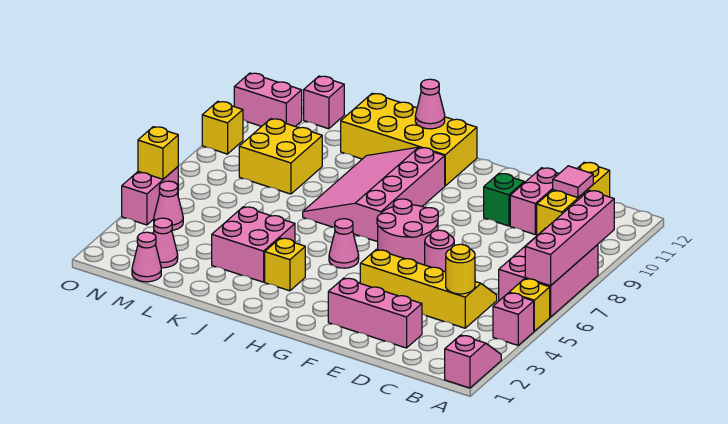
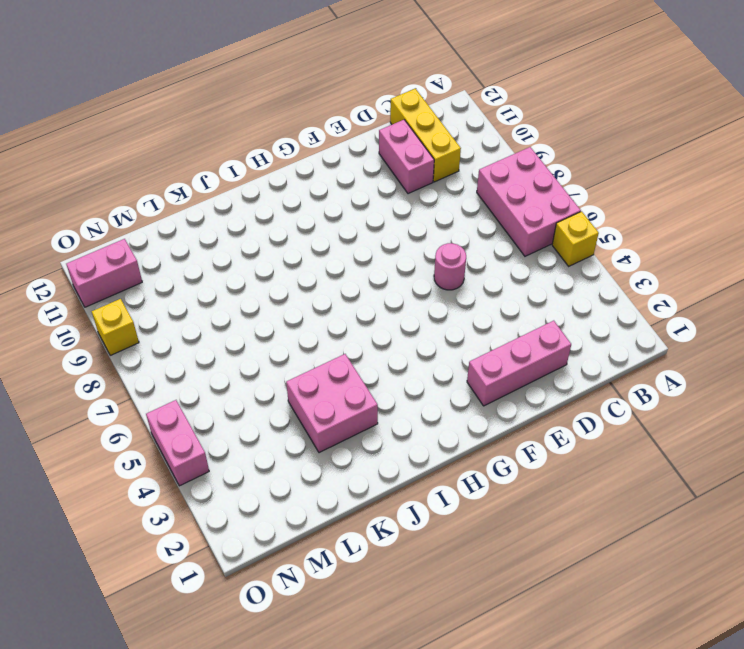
none -> pink 1x2 slope [445,335,501,388]
none -> pink 1x1 brick [493,293,534,345]
none -> yellow 2x4 slope [360,249,497,328]

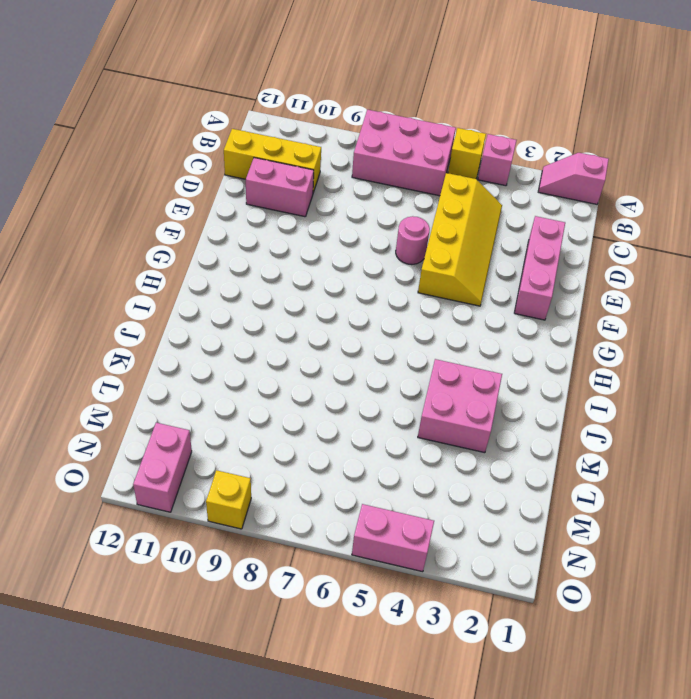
yellow 2x4 slope [418,173,502,306] -> yellow 2x4 slope turned to [360,249,497,328]
none -> green 1x1 brick [484,173,524,226]
none -> pink 2x2 round brick [377,199,438,265]
none -> pink 1x1 cone [329,219,359,268]

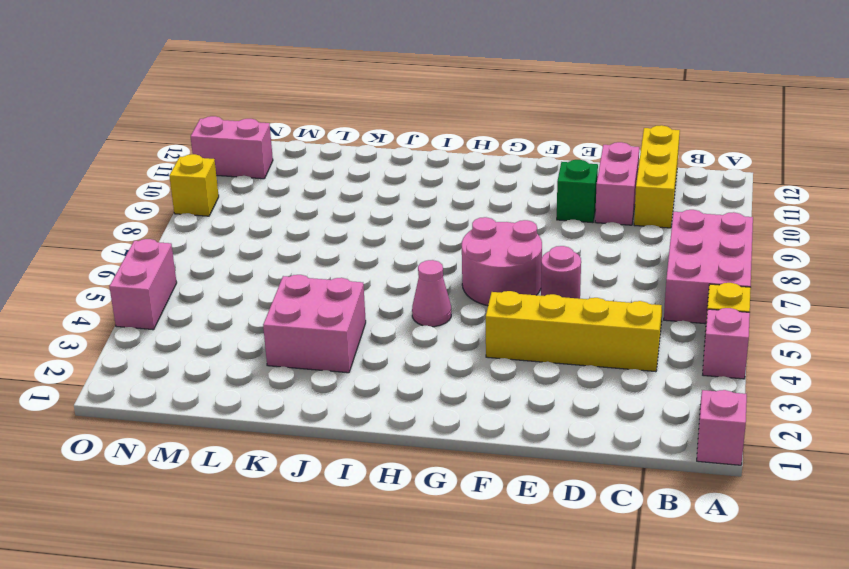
none -> pink 1x3 brick [328,278,422,348]
none -> pink 3x4 slope [303,147,445,242]
none -> yellow 2x4 brick [341,93,477,186]

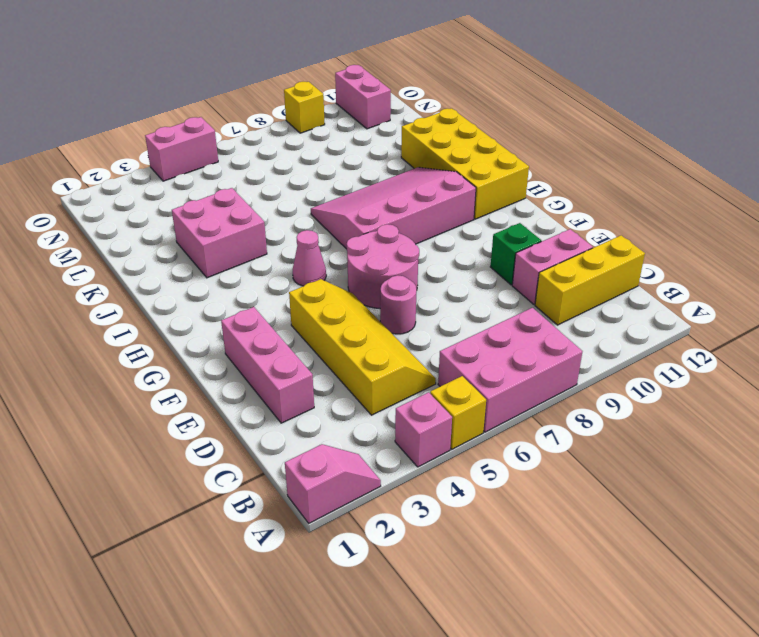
none -> yellow 1x1 brick [265,238,305,291]
none -> yellow 2x2 brick [239,119,322,194]
none -> pink 1x1 cone [132,232,161,282]

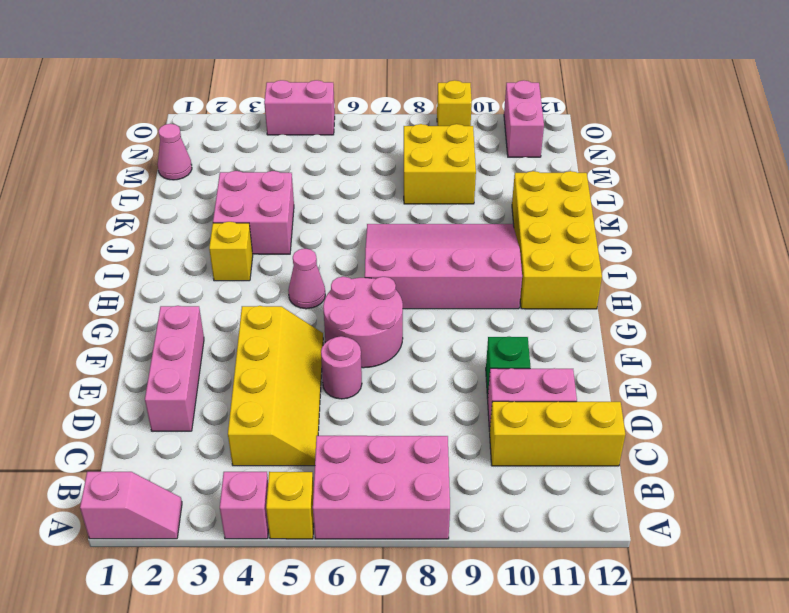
none -> pink 1x1 cone [153,218,178,268]
none -> pink 1x1 brick [304,76,344,129]
none -> pink 1x1 cone [154,181,183,230]

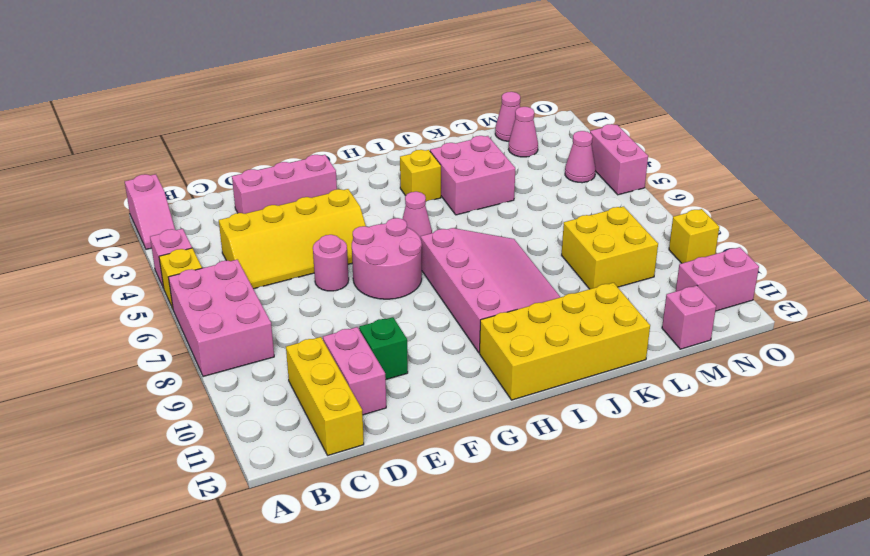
none -> pink 1x4 brick [525,191,614,286]
none -> yellow 1x1 round brick [446,244,475,294]
none -> pink 1x1 tile [553,166,593,197]

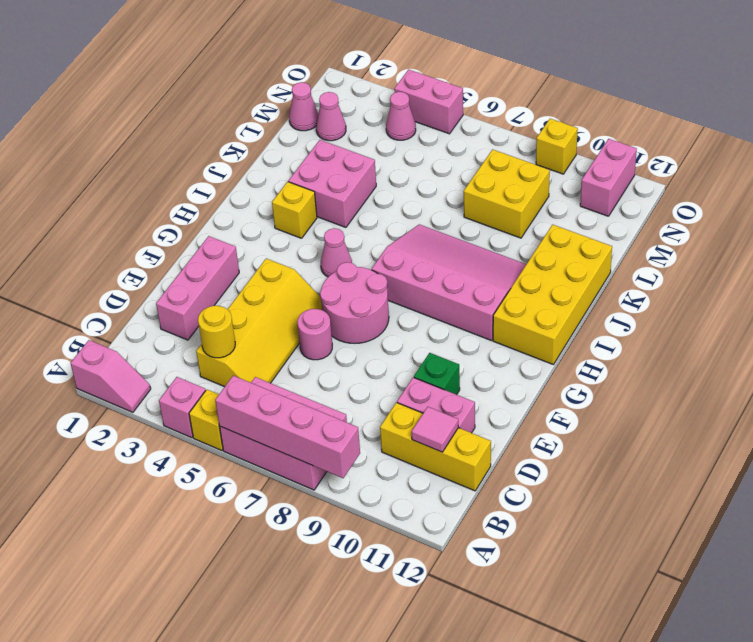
none -> pink 1x1 brick [304,76,344,129]
none -> pink 1x1 cone [415,79,445,129]
none -> yellow 1x1 brick [138,127,178,179]

